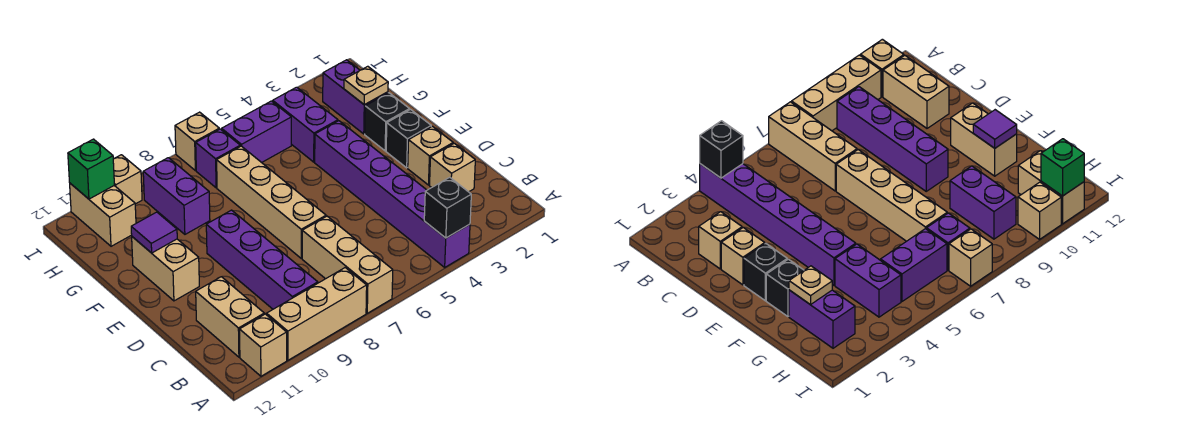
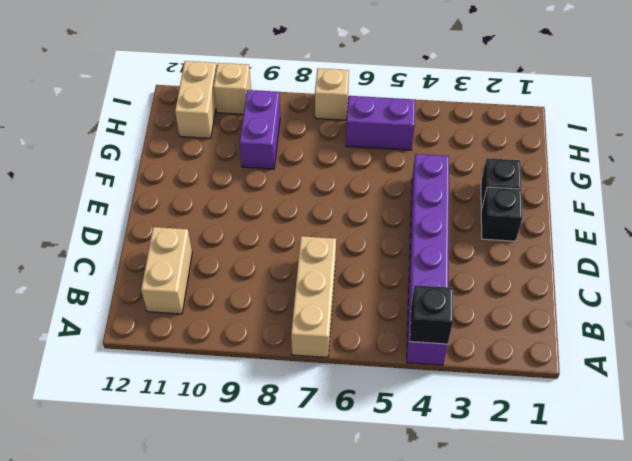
none -> tan 1x3 brick [267,268,367,360]
none -> tan 1x1 brick [240,314,287,376]
none -> purple 1x4 brick [206,210,318,309]

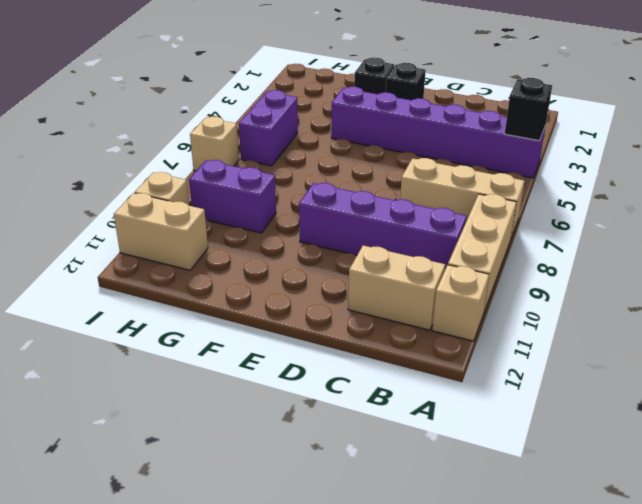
none -> tan 1x1 brick [430,143,475,192]
none -> tan 1x1 brick [408,126,453,185]
none -> tan 1x4 brick [217,146,326,258]

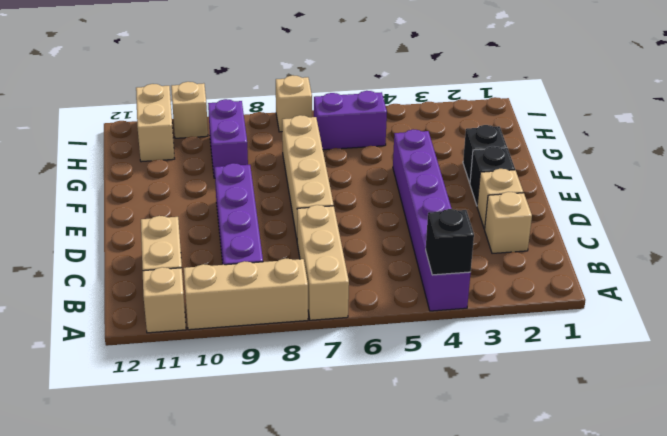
none -> tan 1x2 brick [132,237,199,301]
none -> purple 1x2 brick [323,60,388,134]
none -> purple 1x2 brick [273,87,338,162]

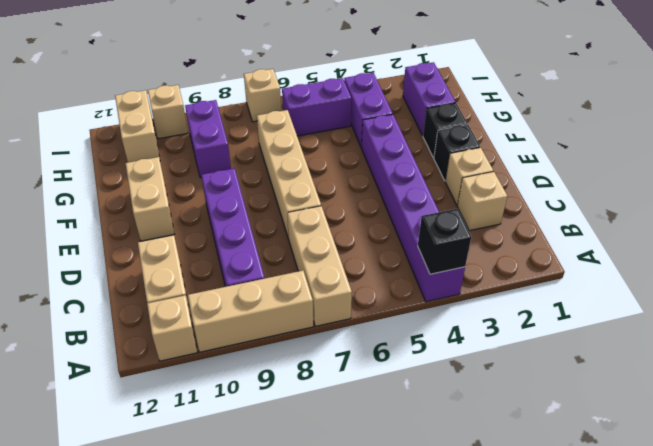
none -> purple 1x1 brick [196,129,240,188]
none -> purple 1x1 tile [131,212,177,253]
none -> tan 1x1 plate [344,66,388,105]

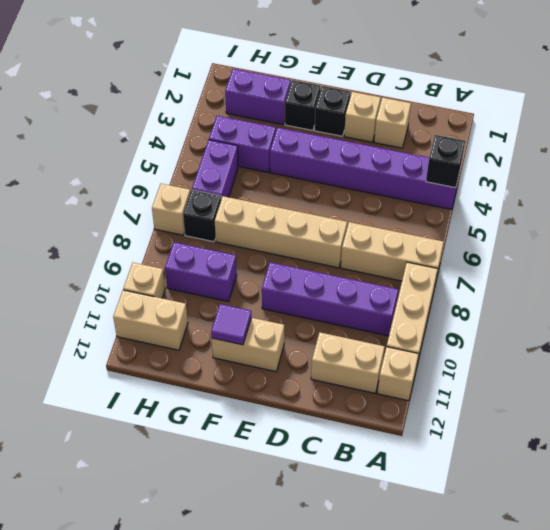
black 1x1 brick [183,190,221,242] -> purple 1x1 brick [196,129,240,188]
none -> tan 1x1 plate [344,66,388,105]
none -> green 1x1 brick [68,139,114,199]

